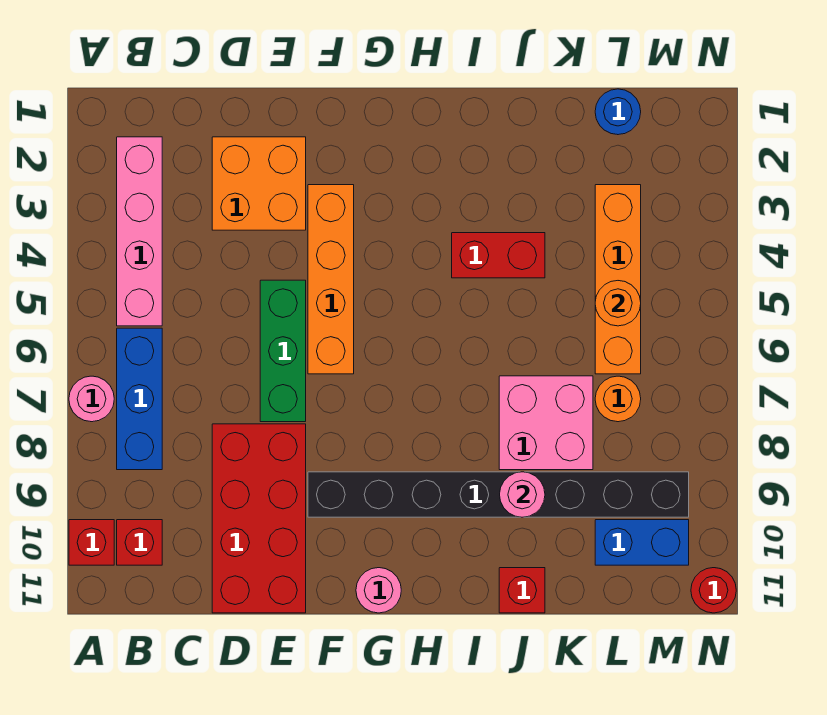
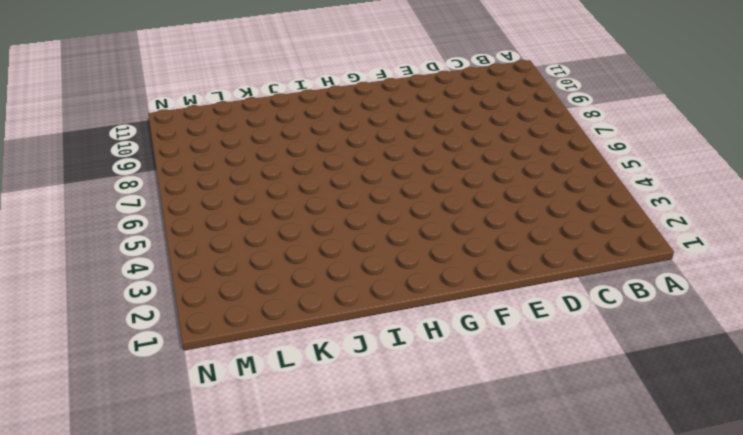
none -> pink 1x1 round brick [69,376,114,422]
none -> red 1x1 brick [69,520,114,565]
none -> pink 1x4 brick [117,137,162,326]

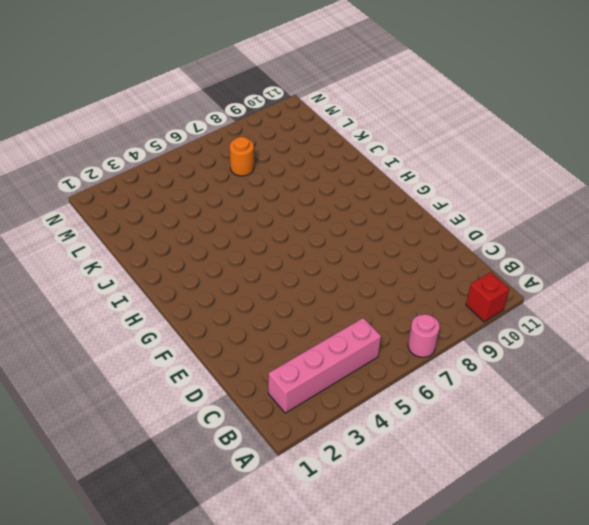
none -> blue 1x3 brick [117,328,162,470]
none -> red 1x1 brick [117,520,162,565]
none -> orange 2x2 brick [212,137,306,230]

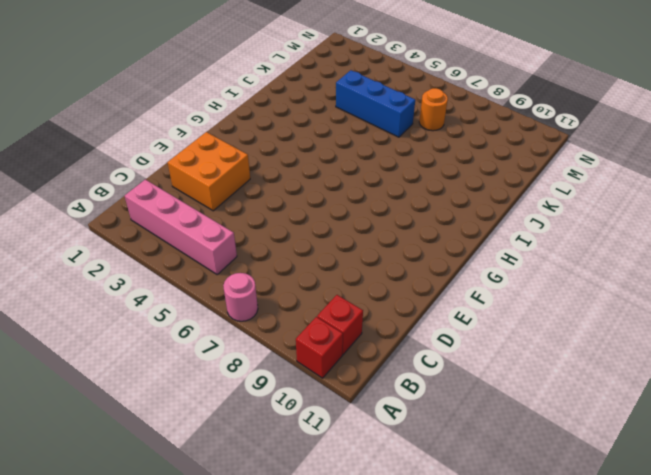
blue 1x3 brick [336,70,415,137] -> blue 1x3 brick moved to [117,328,162,470]
none -> red 2x4 brick [212,424,306,613]
none -> green 1x3 brick [260,280,306,422]
none -> orange 1x4 brick [308,185,354,374]

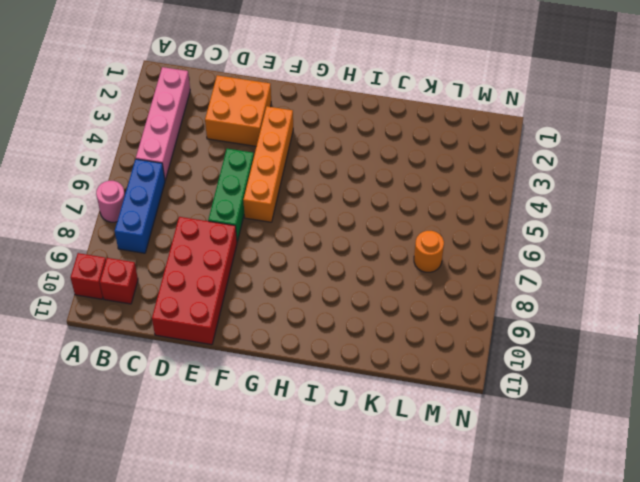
none -> black 1x8 brick [308,472,689,517]
none -> pink 1x1 round brick [356,568,401,613]
none -> red 1x2 brick [452,233,545,278]

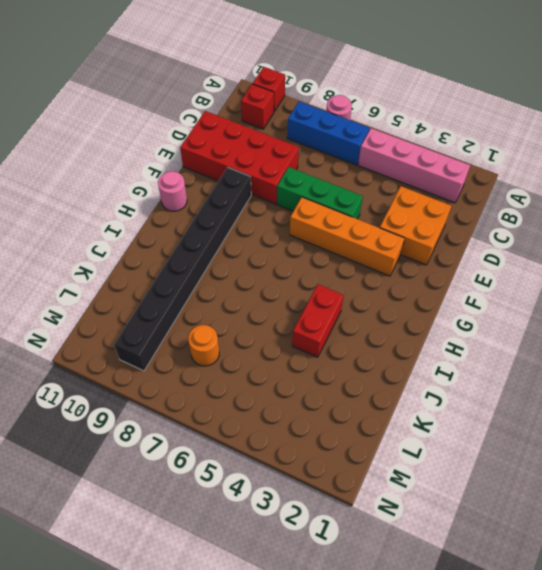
none -> pink 2x2 brick [499,376,593,470]
none -> red 1x1 brick [499,568,545,613]
none -> blue 1x1 round brick [595,89,641,135]

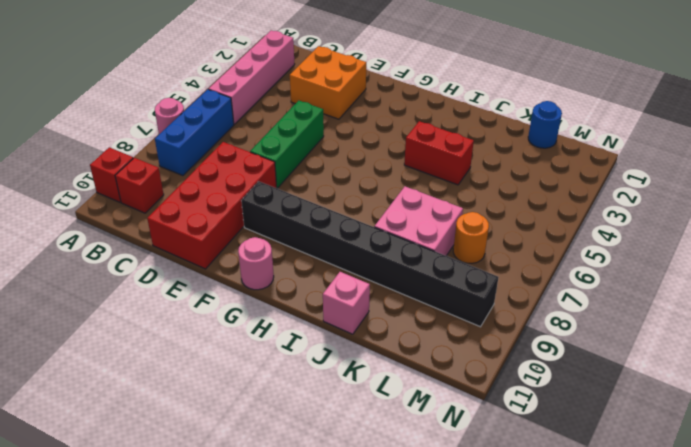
pink 1x1 brick [323,272,370,334] -> red 1x1 brick [499,568,545,613]
none -> orange 1x4 brick [308,185,354,374]
none -> orange 1x4 brick [595,185,641,374]
none -> blue 1x2 brick [595,520,689,565]

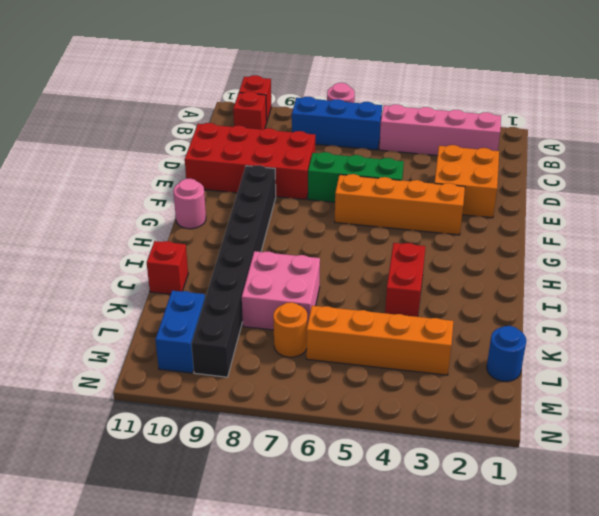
none -> red 1x1 round brick [691,568,736,613]
none -> pink 1x1 round brick [500,472,545,517]
none -> orange 1x1 round brick [595,281,641,326]

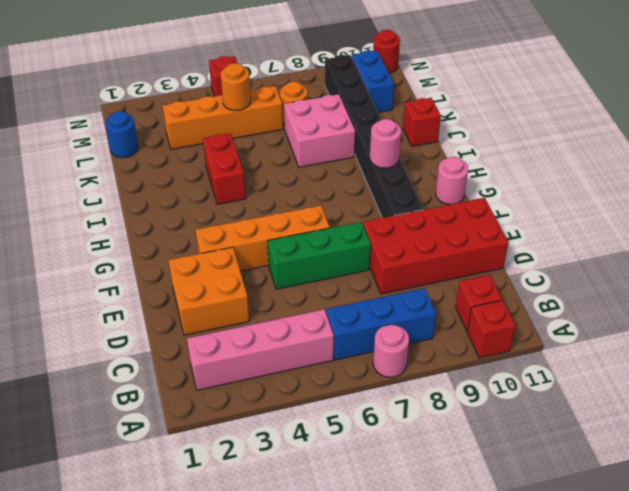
pink 1x1 round brick [370,119,401,168] -> pink 1x1 round brick moved to [500,472,545,517]
red 1x1 brick [209,56,237,96] -> none

